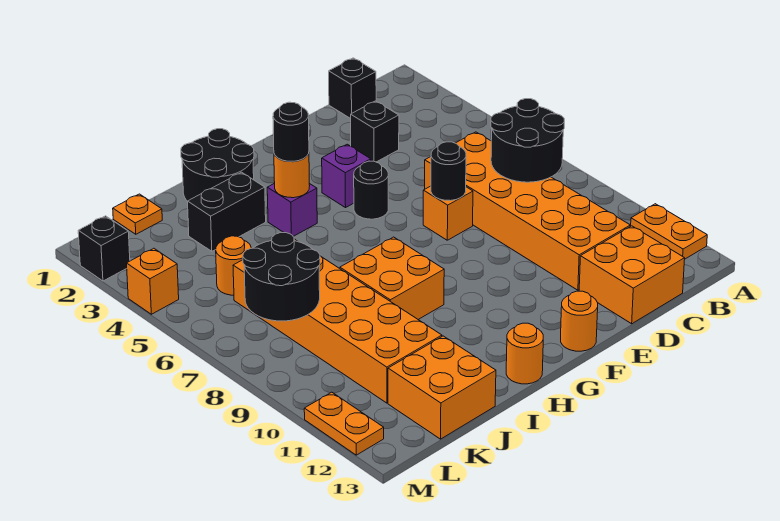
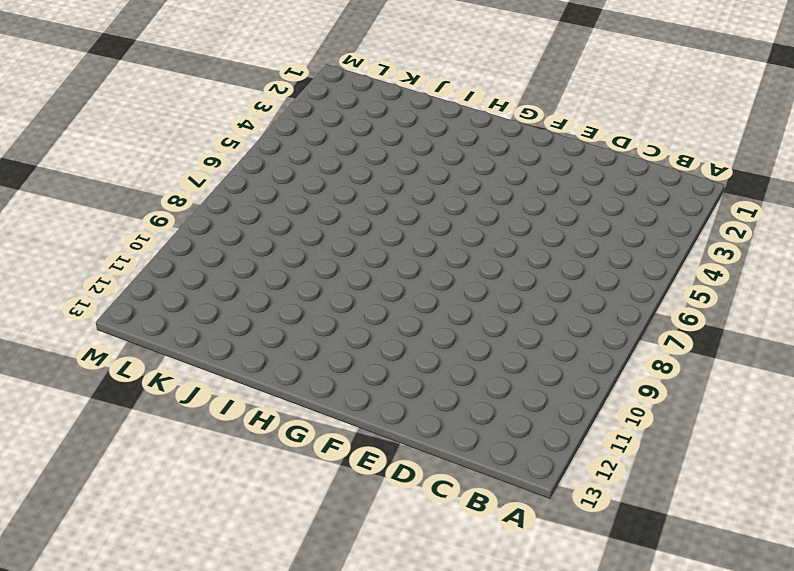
none -> orange 1x2 plate [631,204,707,259]
none -> black 1x1 brick [329,58,376,119]
none -> orange 2x6 brick [425,132,630,290]

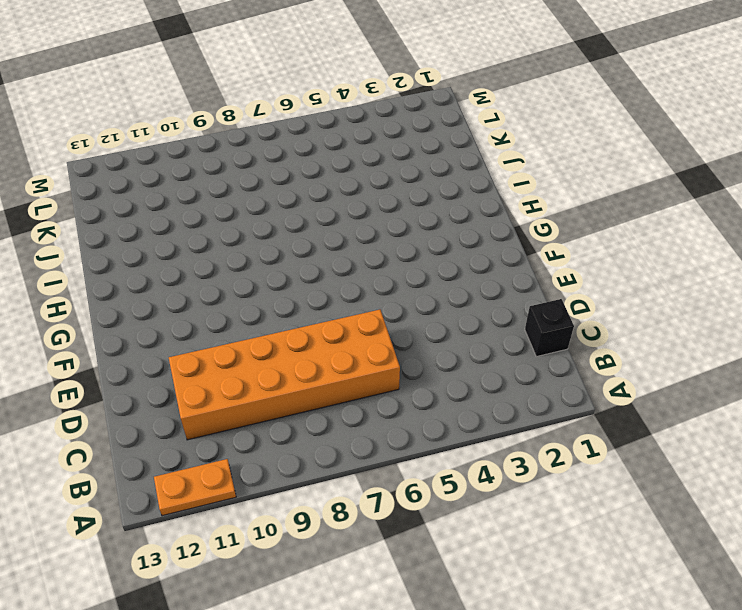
none -> orange 2x2 brick [579,226,685,324]
none -> black 1x1 brick [351,101,399,162]
none -> orange 1x1 brick [423,186,473,240]

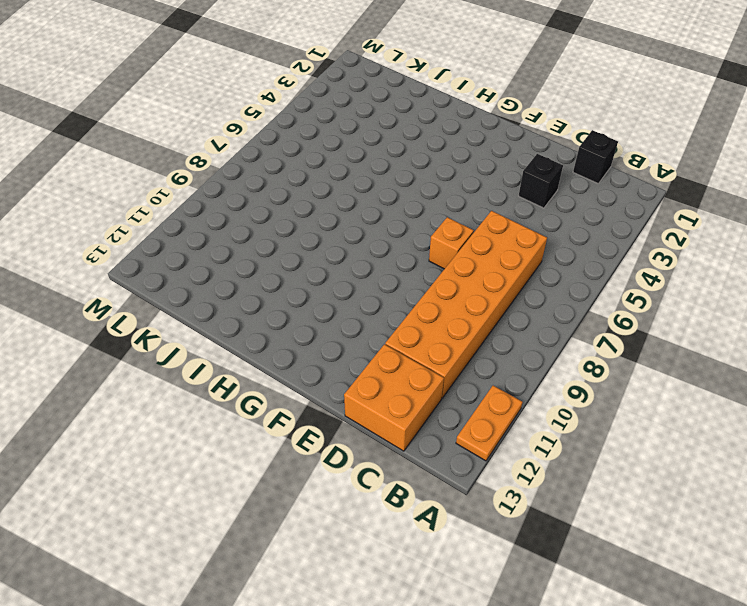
none -> purple 1x1 brick [322,144,371,208]
none -> black 1x1 round brick [354,161,388,219]
none -> orange 1x1 round brick [561,291,598,351]

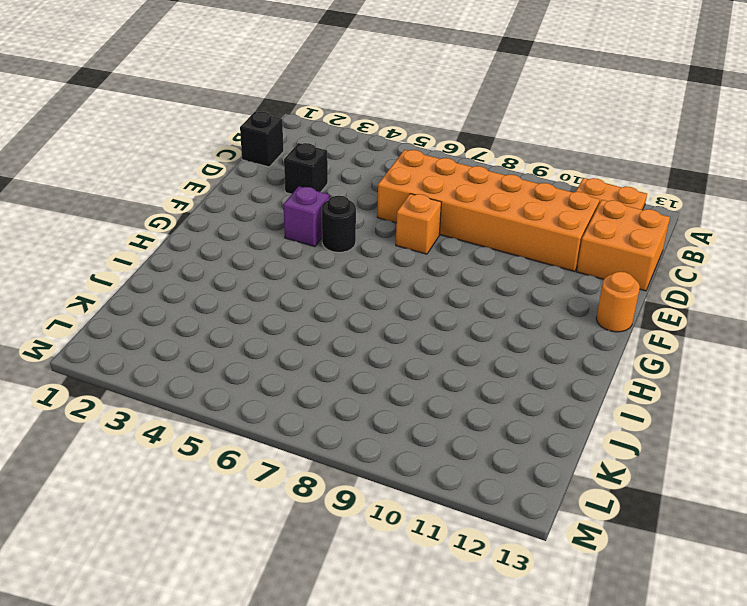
none -> black 2x2 round brick [181,129,254,201]
none -> purple 1x1 brick [267,183,317,236]
none -> orange 2x2 brick [340,237,444,319]

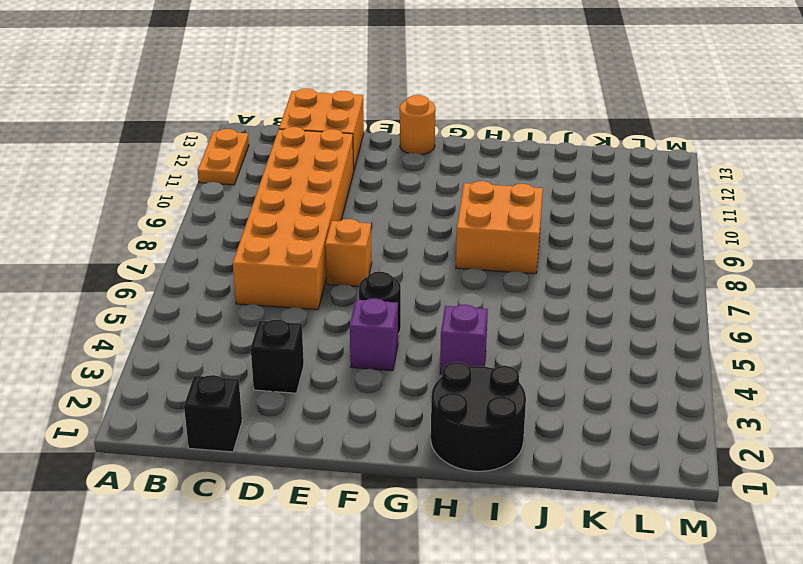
none -> orange 1x1 round brick [506,323,543,384]
none -> black 1x2 brick [188,172,266,251]
none -> orange 2x6 brick [233,239,442,403]

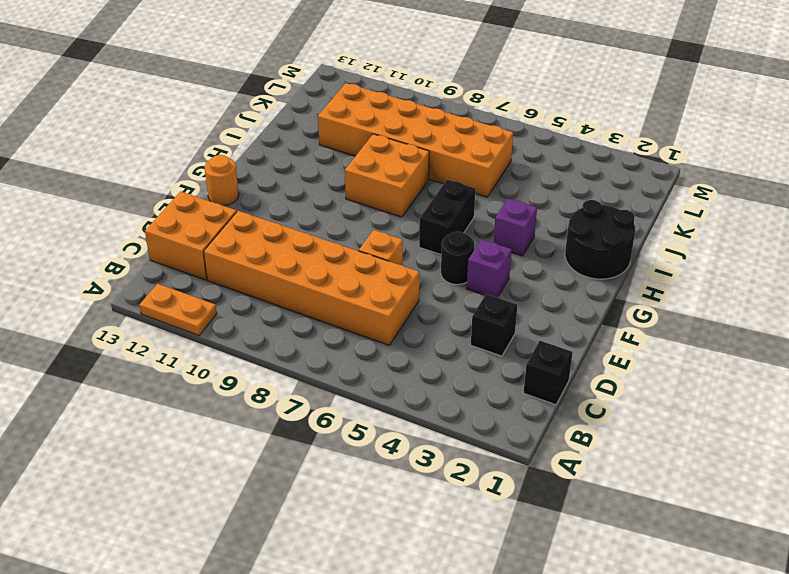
black 1x2 brick [419,180,475,254] -> black 1x2 brick moved to [188,172,266,251]
none -> orange 1x1 round brick [506,323,543,384]
none -> orange 2x2 brick [388,336,496,439]
none -> orange 1x1 plate [113,194,162,234]

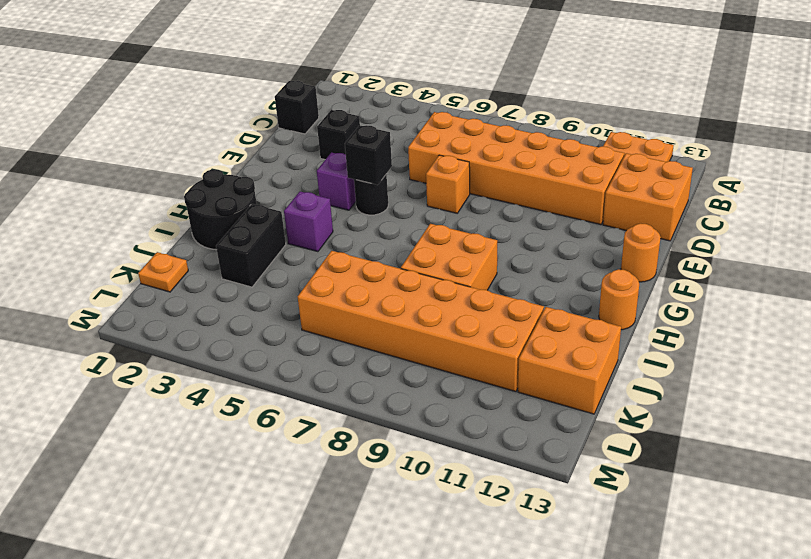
black 1x1 brick [345,125,392,185] -> black 1x1 brick moved to [78,216,130,281]
none -> orange 1x1 round brick [216,236,251,295]
none -> orange 1x1 brick [127,248,179,314]
none -> orange 1x2 plate [304,392,384,455]

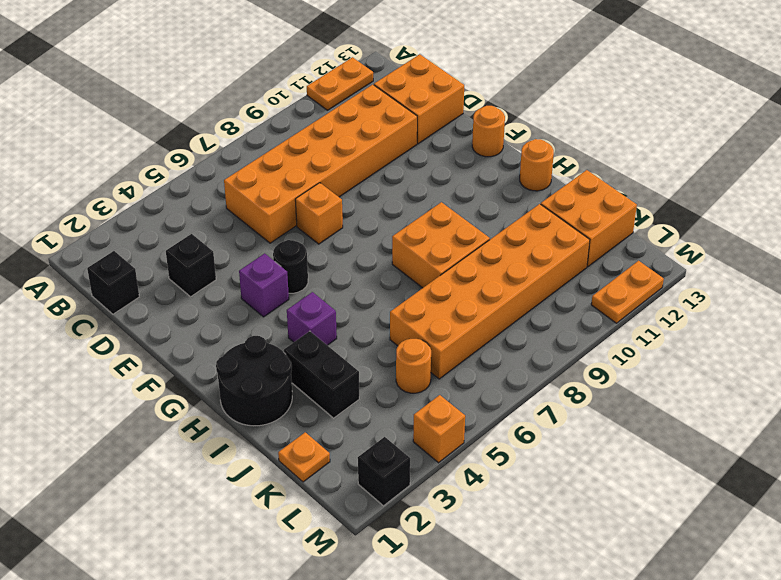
none -> black 2x2 round brick [491,99,564,182]
none -> black 1x1 round brick [431,142,466,201]
none -> orange 1x1 round brick [274,154,310,198]

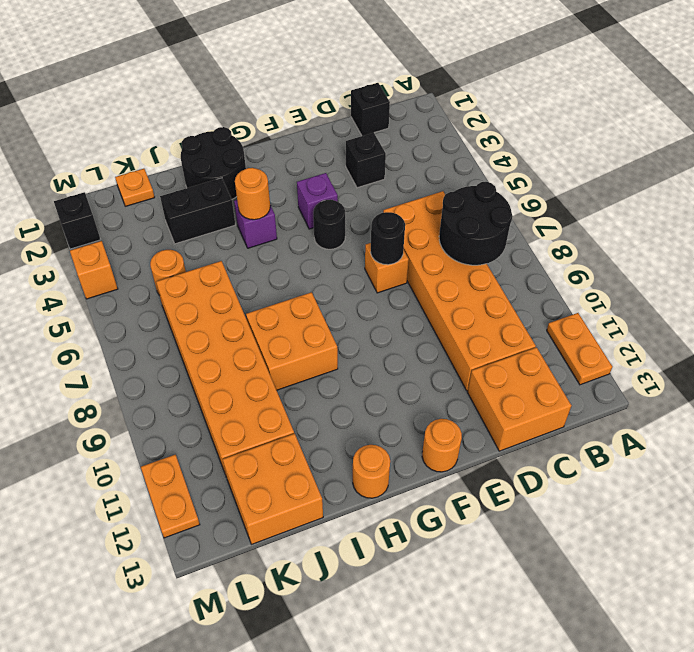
none -> black 2x2 round brick [243,233,320,321]
none -> black 1x1 round brick [273,102,309,161]

